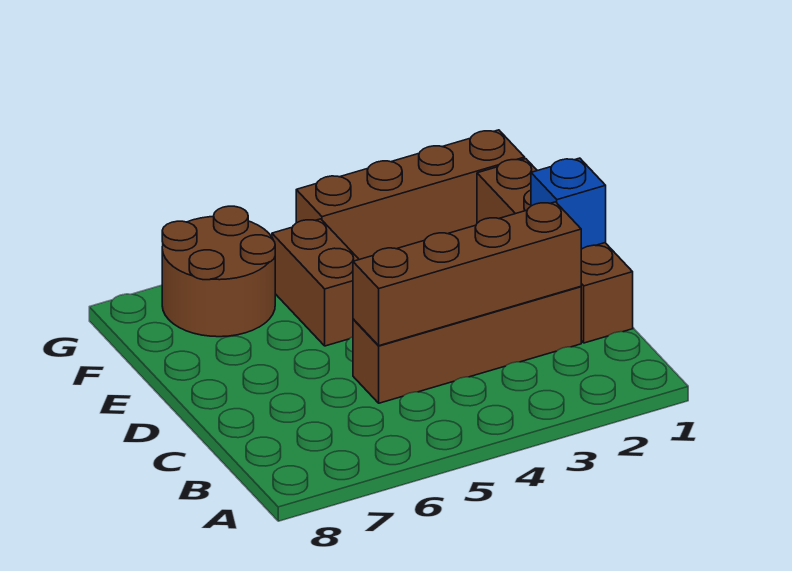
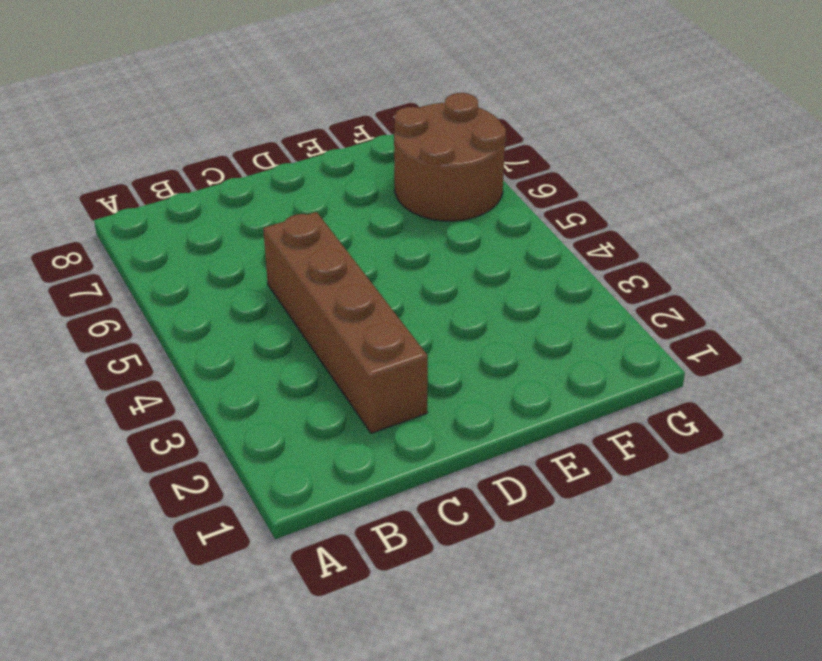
none -> brown 1x4 brick [477,159,633,343]
none -> brown 1x2 brick [272,219,359,346]

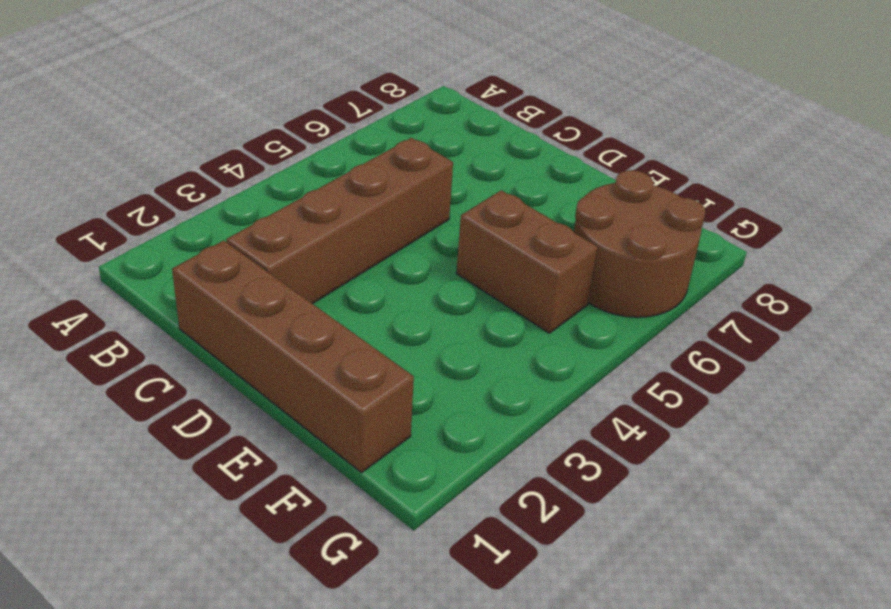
none -> brown 1x4 brick [296,130,525,260]
none -> brown 1x4 brick [353,202,581,346]

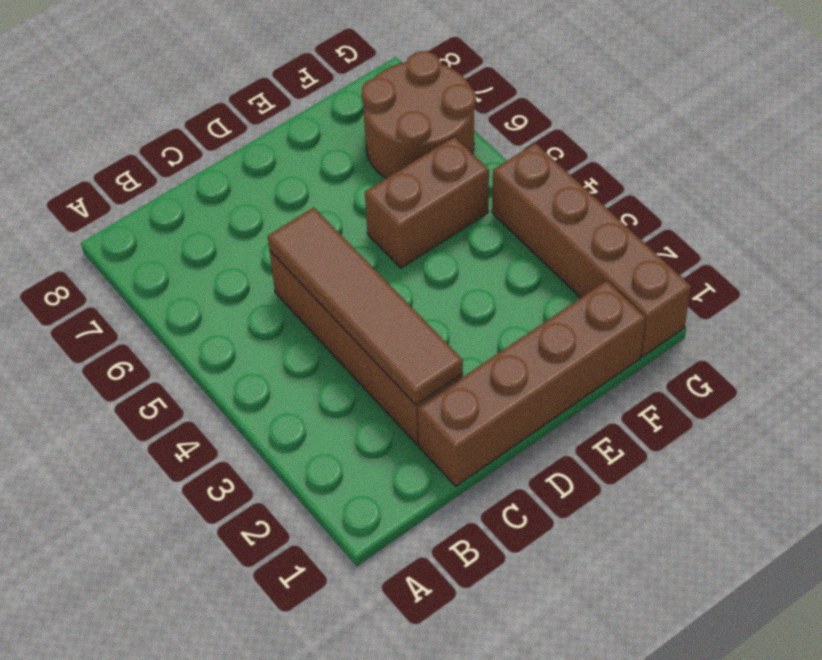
brown 1x4 tile [268,207,463,405] -> brown 1x4 brick [353,202,581,346]
none -> blue 1x1 brick [531,158,606,249]

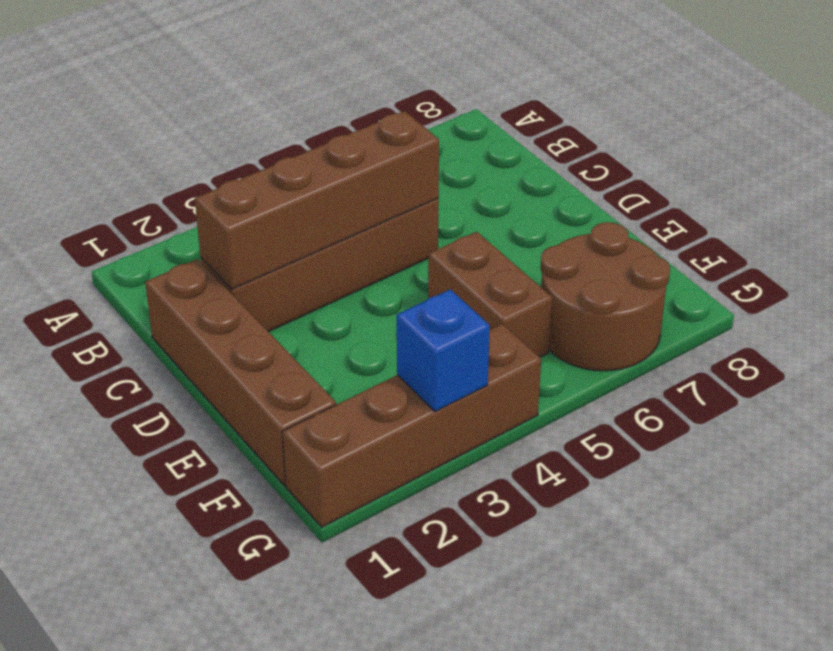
blue 1x1 brick [397,289,490,411] -> blue 1x1 brick moved to [531,158,606,249]

